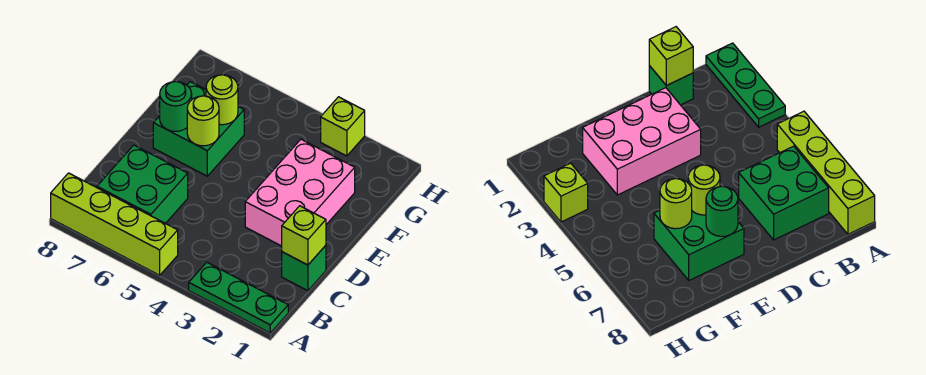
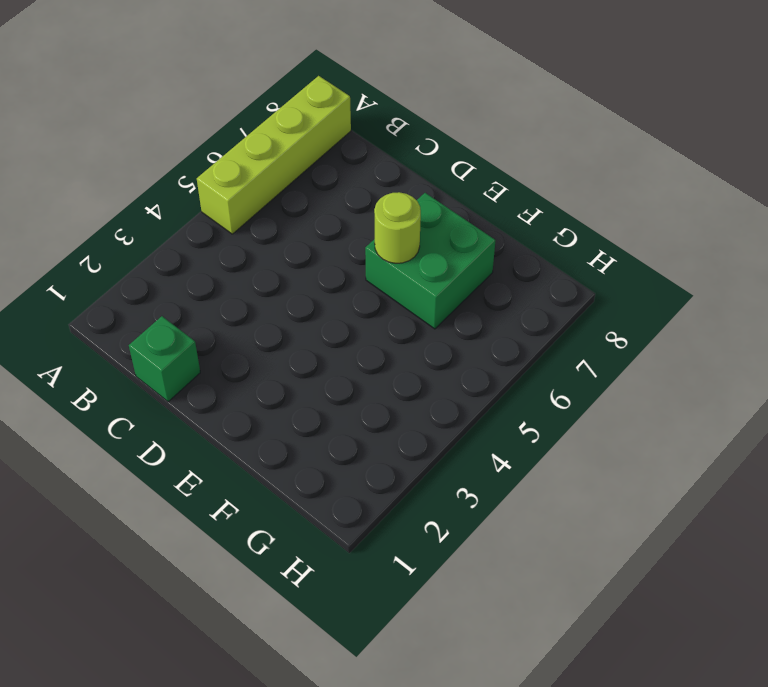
none -> green 1x3 plate [189,262,288,333]
none -> green 2x2 brick [97,145,188,224]

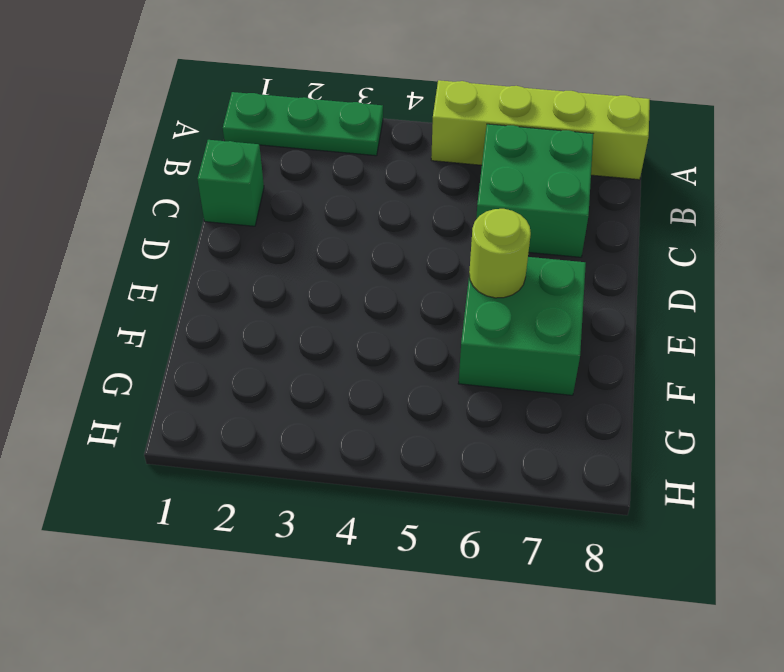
none -> pink 2x3 brick [245,139,355,246]
none -> lime 1x1 brick [321,97,365,156]

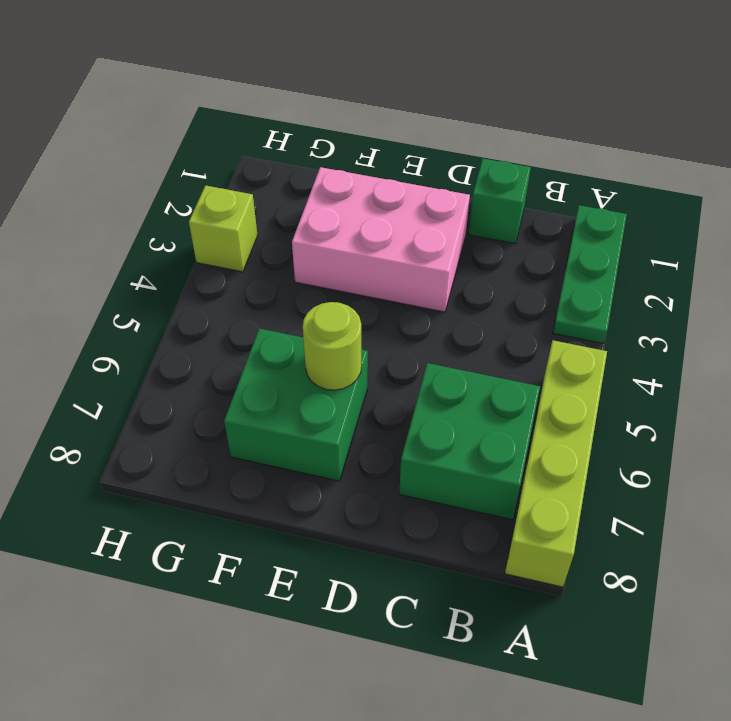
none -> lime 1x1 brick [282,206,326,265]
none -> green 1x1 round brick [160,82,192,131]

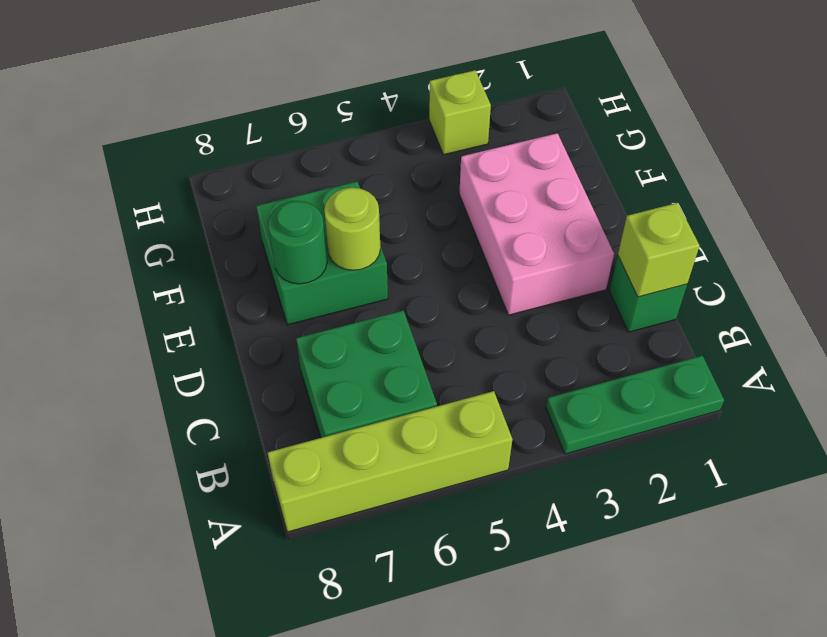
none -> lime 1x1 round brick [206,75,238,125]

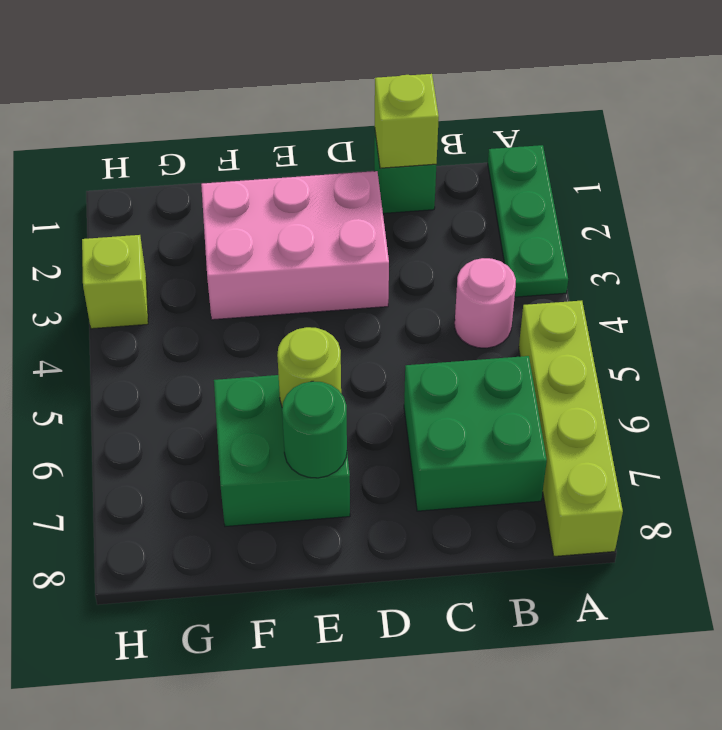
pink 1x1 round brick [455,258,516,348] -> none
none -> lime 1x1 round brick [206,75,238,125]

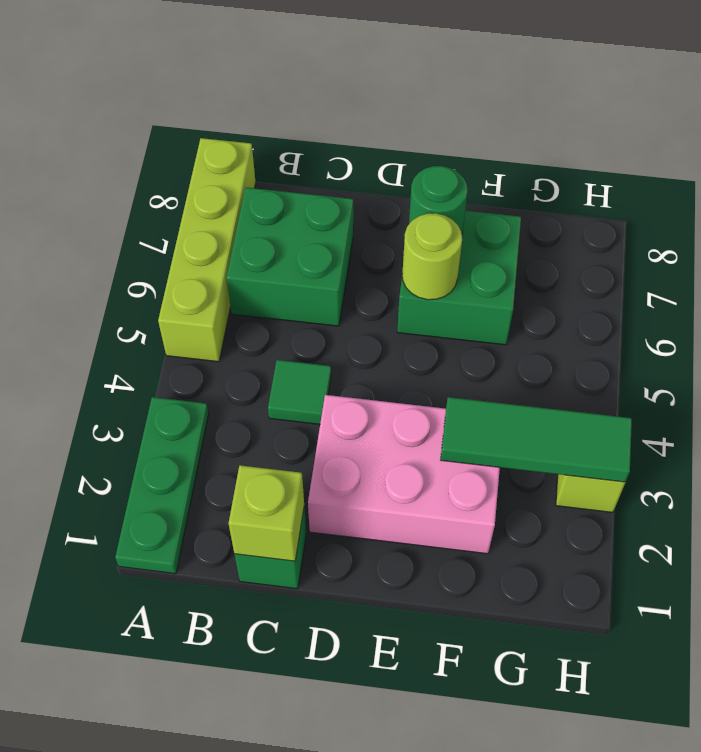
green 1x1 tile [268,360,331,424] -> none
green 1x3 tile [441,397,632,482] -> none
none -> lime 1x1 round brick [206,75,238,125]

